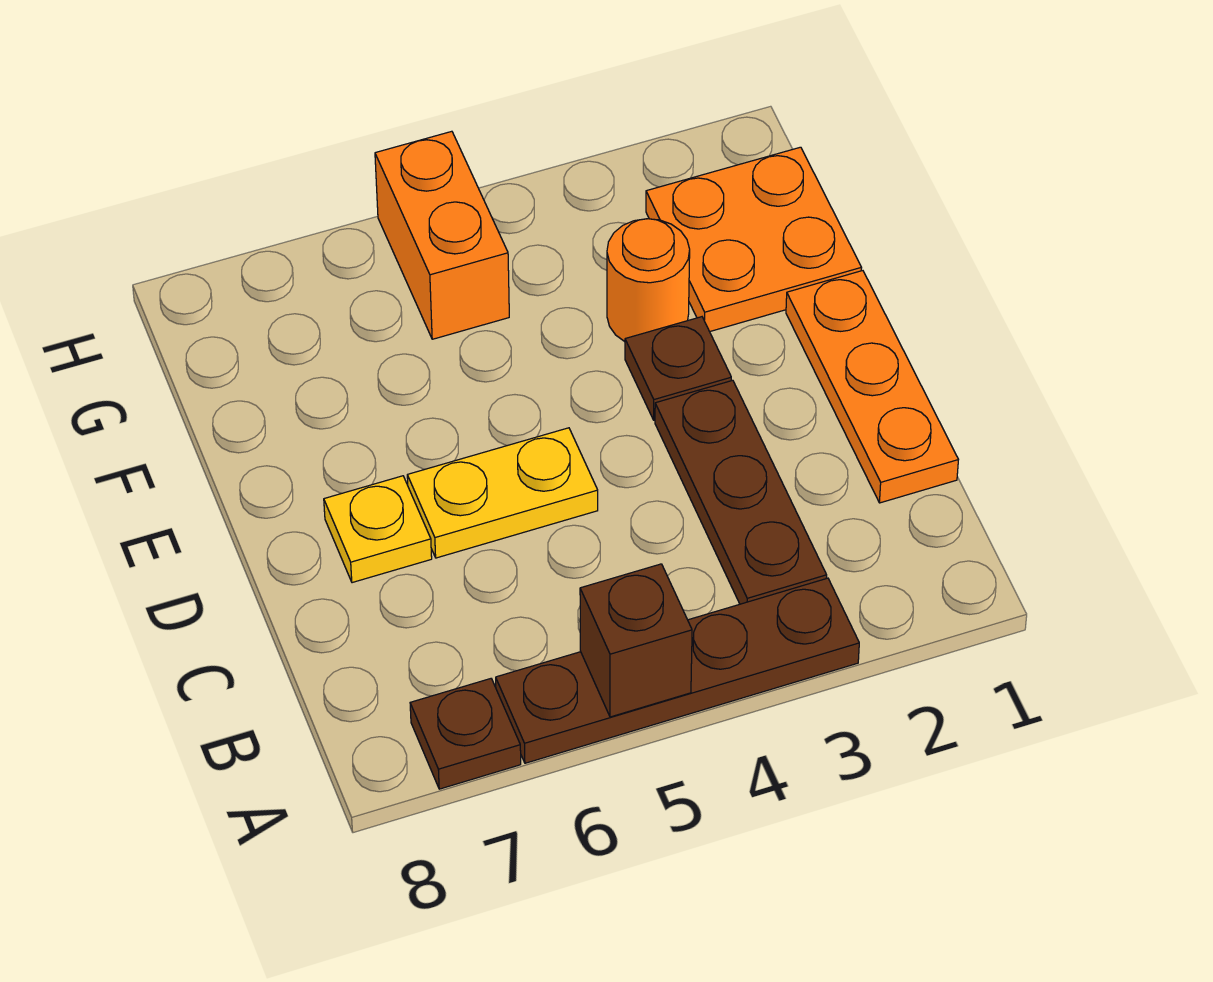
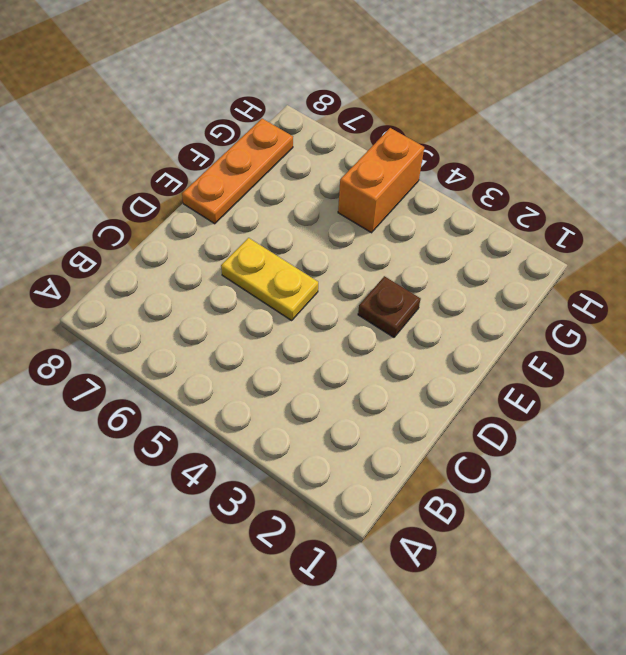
orange 1x3 plate [182,119,293,224] -> orange 1x3 plate moved to [786,271,958,503]
none -> brown 1x4 plate [496,578,859,763]
none -> brown 1x1 plate [410,679,521,789]

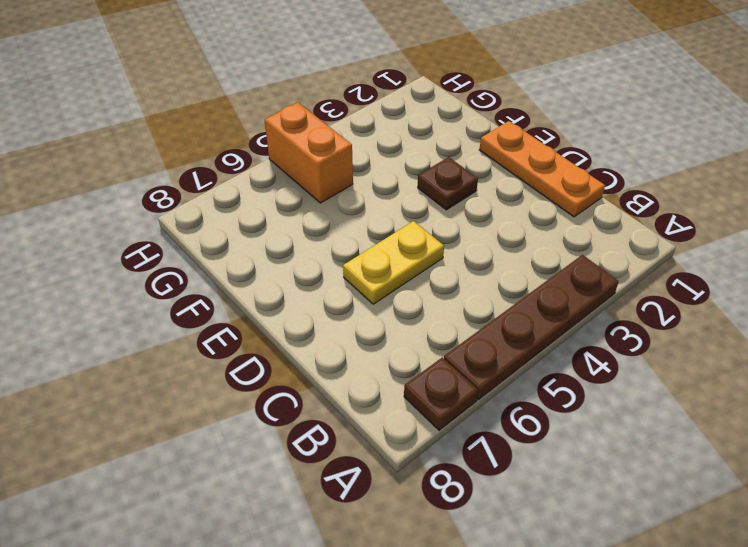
none -> brown 1x3 plate [655,380,827,604]
none -> yellow 1x1 plate [324,476,432,583]

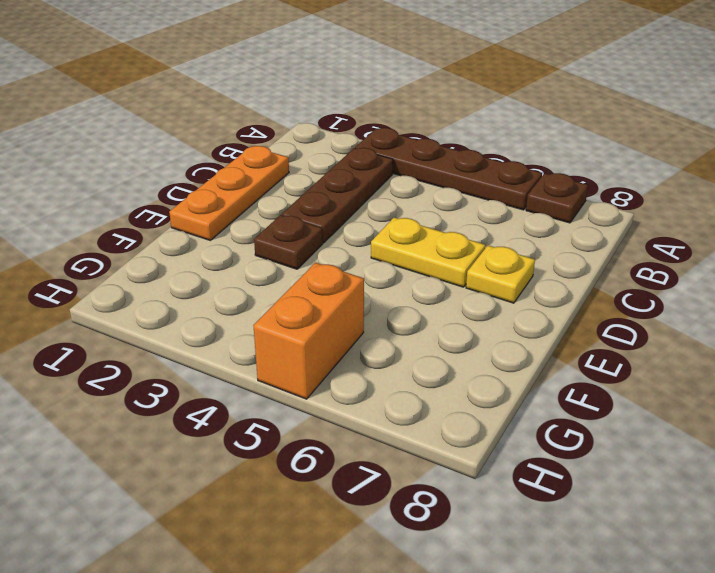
none -> orange 2x2 plate [646,147,862,332]
none -> orange 1x1 round brick [607,219,690,342]

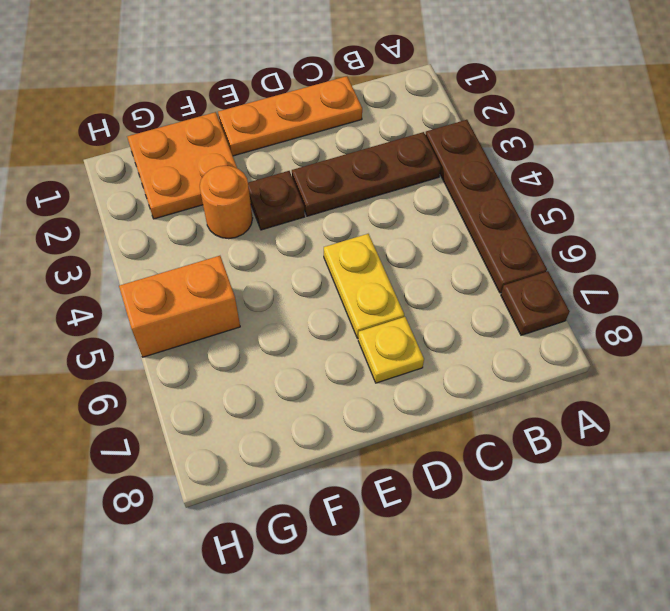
none -> brown 1x1 brick [580,564,692,717]

